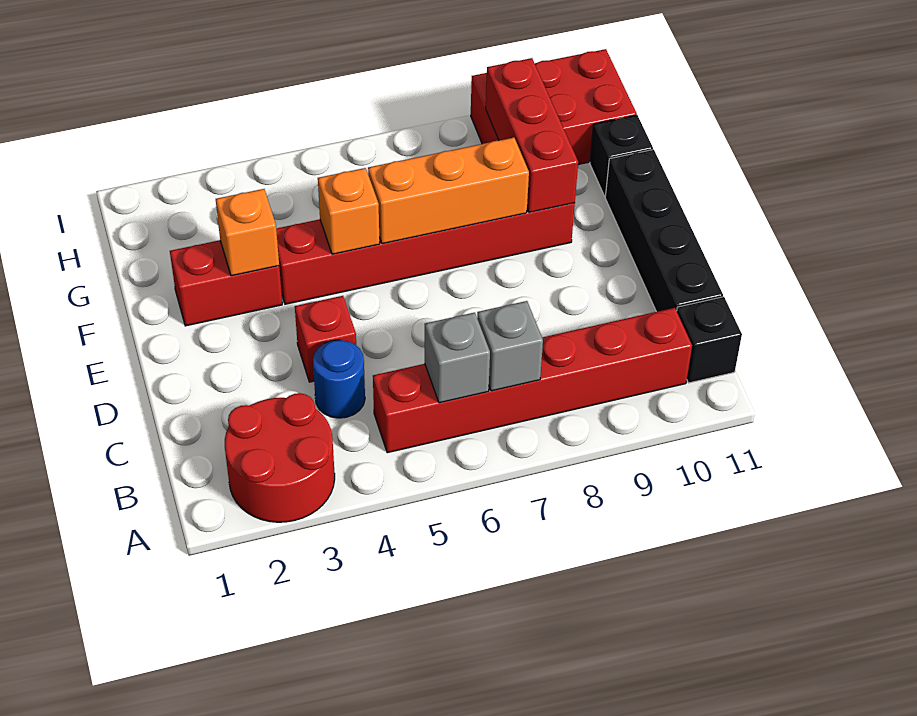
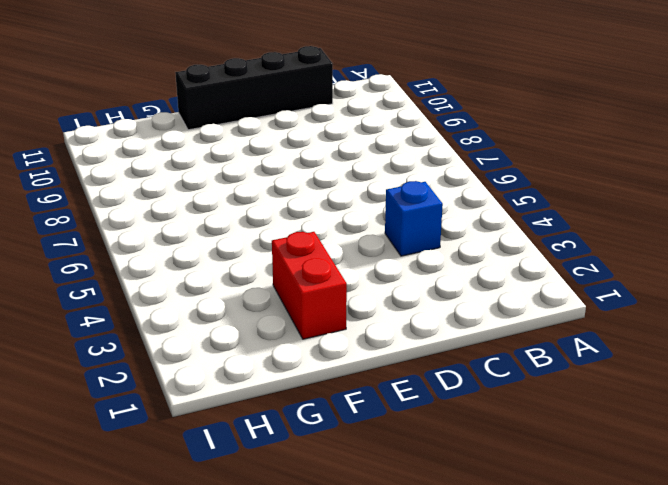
blue 1x1 brick [385,181,443,256] -> blue 1x1 round brick [313,340,365,418]
none -> red 2x2 round brick [225,393,335,522]
none -> red 1x6 brick [373,308,692,453]
none -> black 1x1 brick [677,297,742,383]

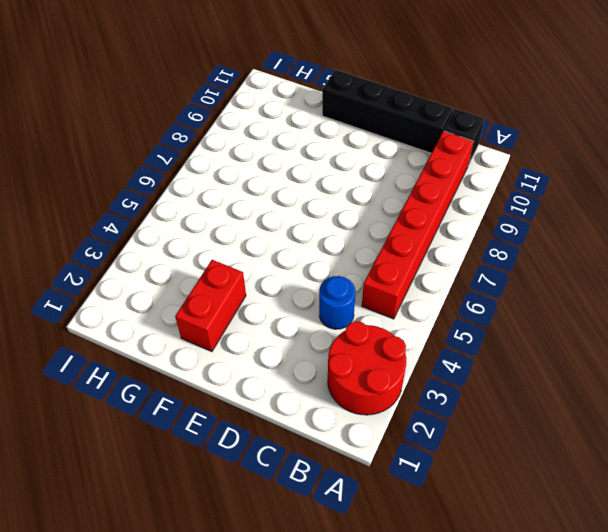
none -> red 1x1 brick [295,296,356,382]
none -> red 1x6 brick [276,203,575,304]
none -> black 1x1 brick [590,115,653,196]

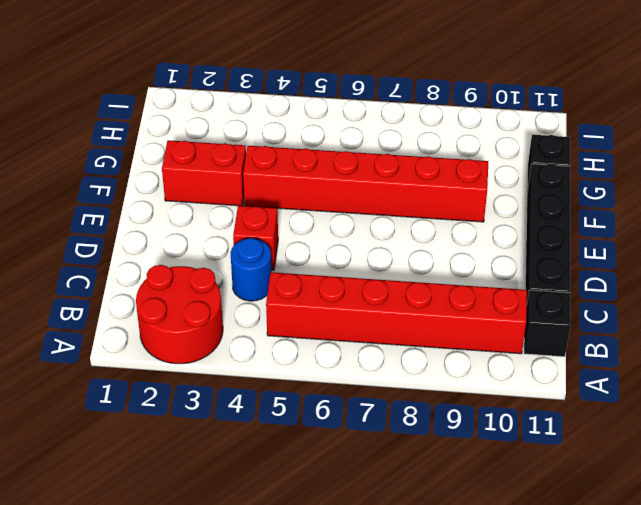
none -> red 2x3 brick [471,49,637,165]
none -> grey 1x1 brick [425,313,490,403]
none -> grey 1x1 brick [477,301,543,391]

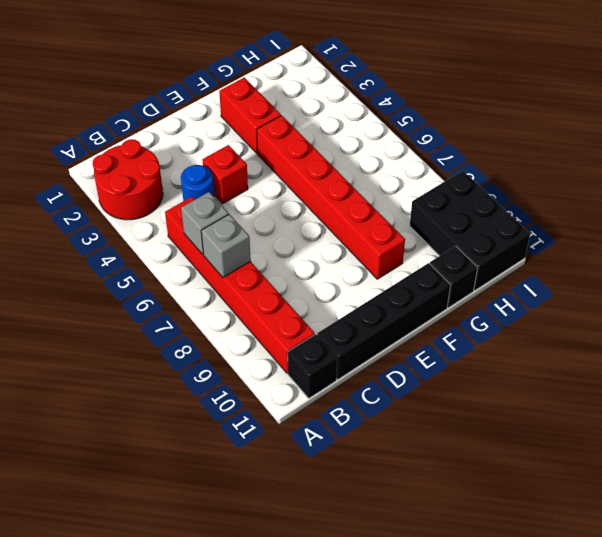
black 2x3 brick [410,171,530,290] -> red 2x3 brick [471,49,637,165]
none -> orange 1x1 brick [216,189,279,276]
none -> orange 1x1 brick [318,168,380,254]
none -> orange 1x3 brick [368,138,529,244]

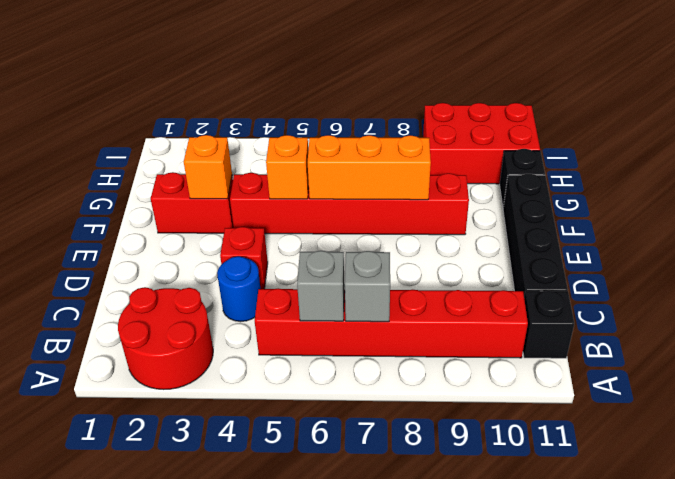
none -> red 1x3 brick [486,58,578,212]

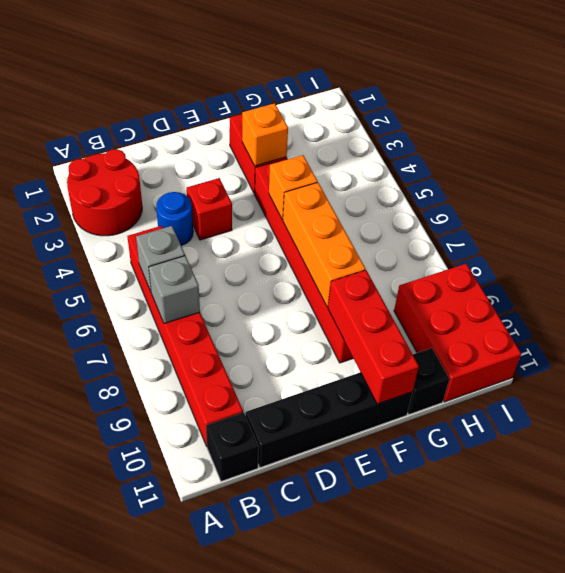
red 1x3 brick [328,270,419,404] -> red 1x3 brick turned to [486,58,578,212]

